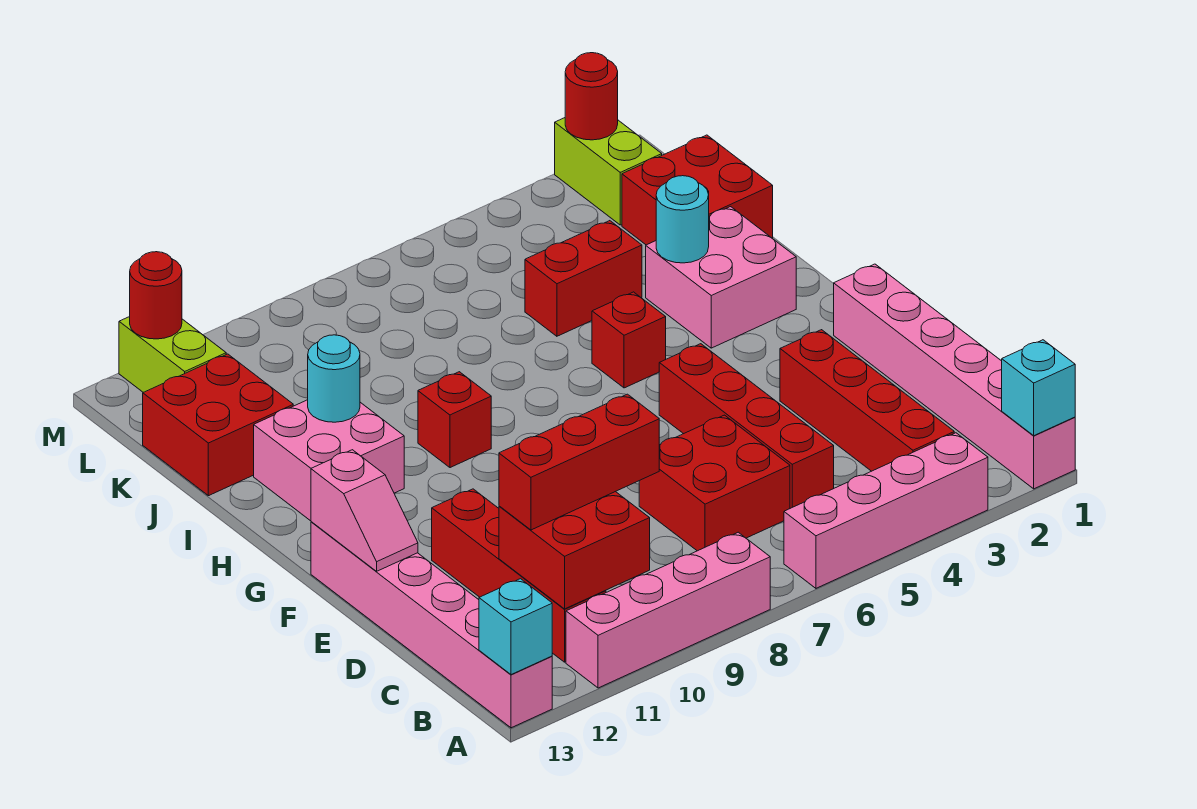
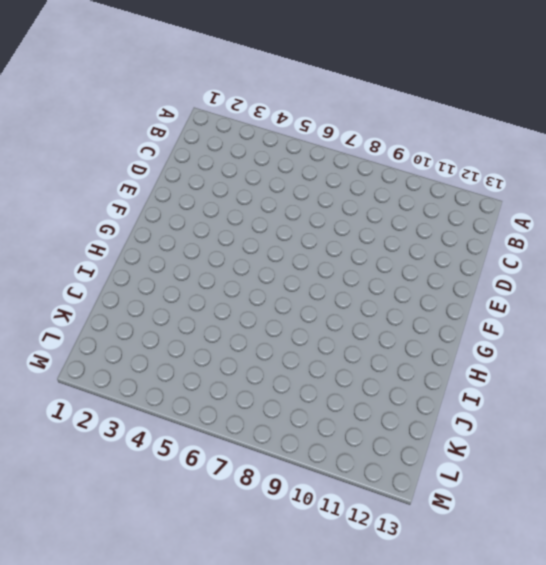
none -> pink 1x6 brick [834,264,1075,489]
none -> pink 1x4 brick [784,433,988,588]
none -> pink 1x4 brick [566,532,770,688]

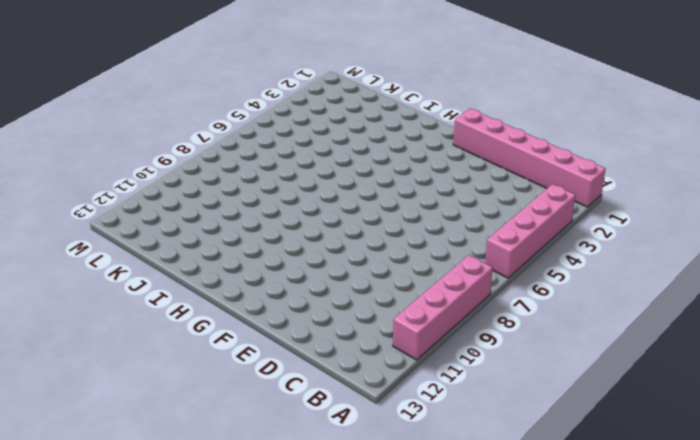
none -> pink 1x6 brick [311,522,552,728]
none -> red 1x4 brick [780,330,954,471]
none -> red 1x4 brick [432,489,606,662]

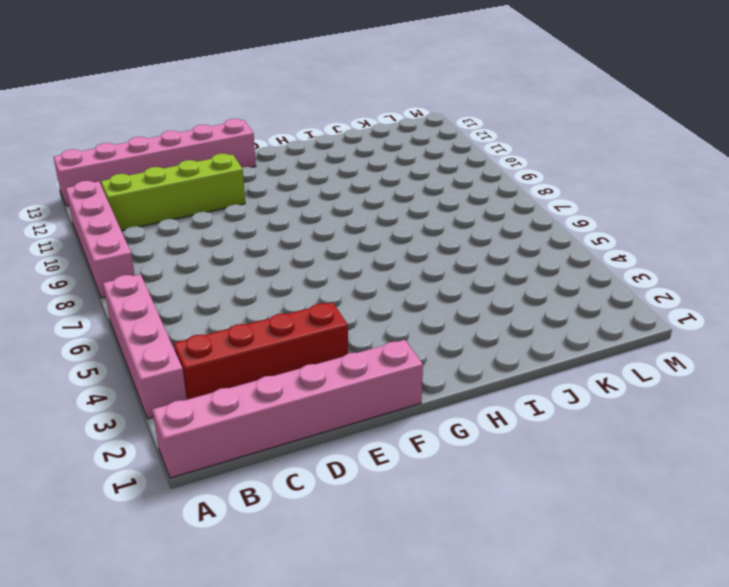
lime 1x4 brick [101,154,245,231] -> red 1x4 brick [432,489,606,662]
none -> red 1x4 brick [659,344,834,508]
none -> red 2x2 brick [639,415,790,551]
none -> pink 2x2 brick [646,207,796,348]

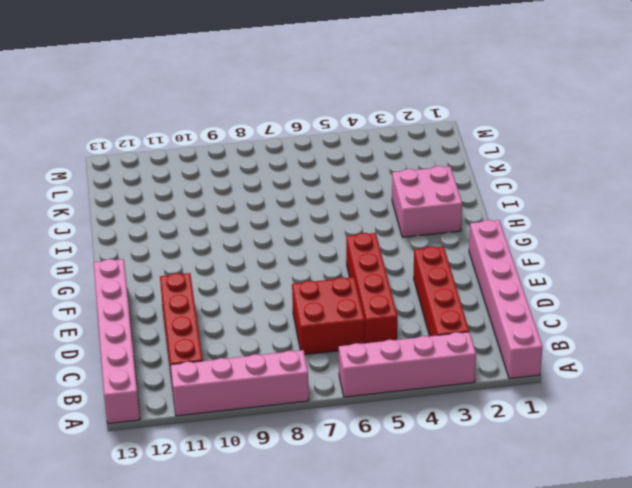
none -> red 1x1 brick [592,292,666,388]
none -> red 1x1 brick [418,372,491,468]
none -> pink 2x2 brick [254,400,404,521]

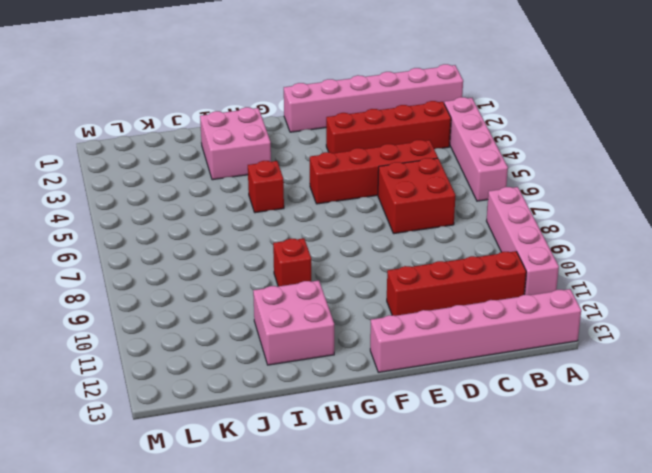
none -> red 2x2 brick [622,135,773,245]
none -> red 1x2 brick [525,221,642,336]
none -> red 2x2 brick [143,354,293,496]

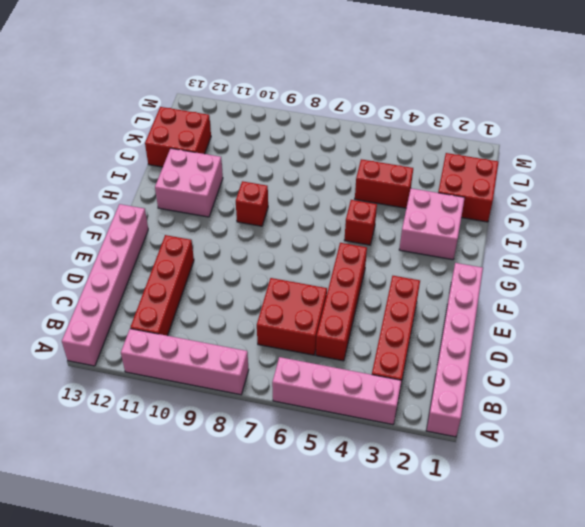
none -> lime 1x2 brick [555,118,662,225]
none -> lime 1x2 brick [119,317,226,392]
none -> cyan 1x1 brick [1002,340,1075,436]

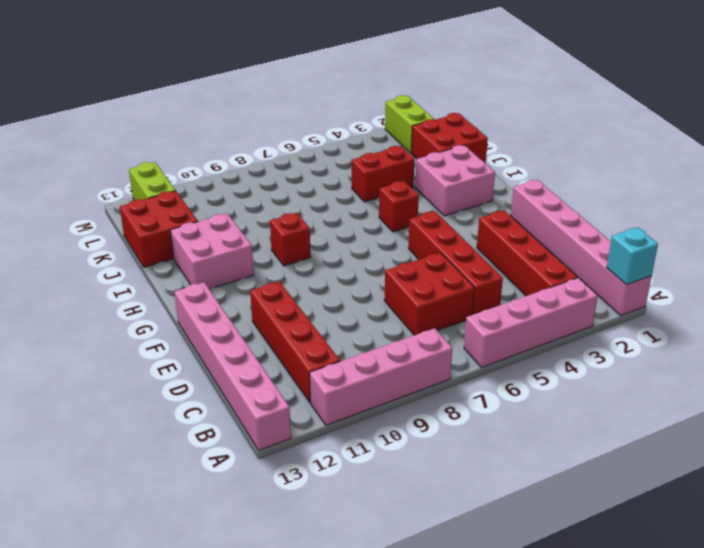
none -> cyan 1x1 brick [479,579,552,675]
none -> red 2x2 brick [499,492,650,609]
none -> pink 1x2 slope [311,450,418,571]

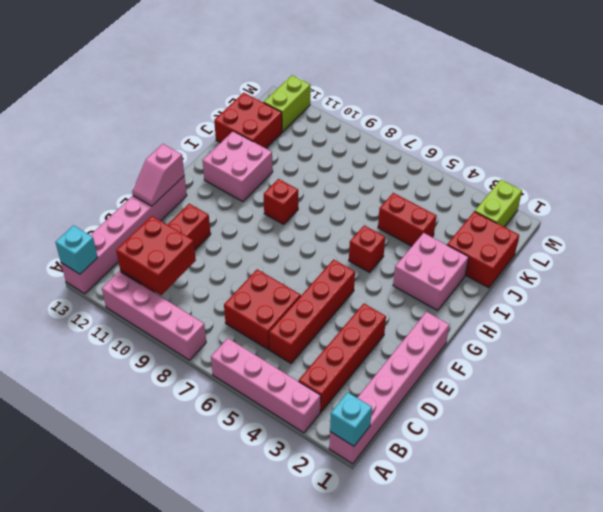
none -> cyan 1x1 round brick [656,176,709,263]
none -> cyan 1x1 round brick [308,335,360,422]
none -> red 1x1 round brick [565,53,618,140]

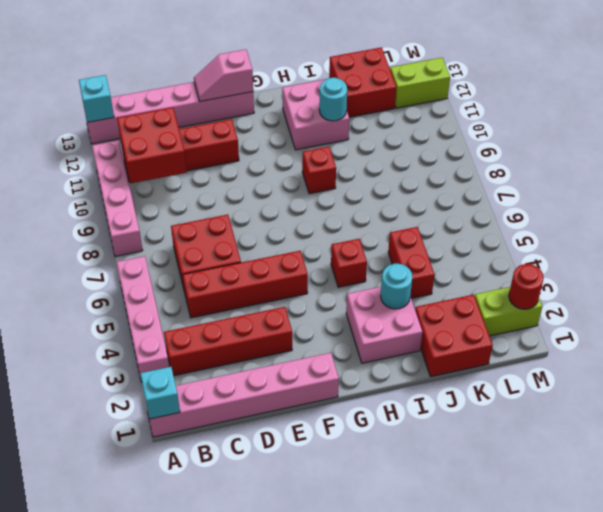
none -> red 1x1 round brick [130,252,182,339]
none -> red 1x3 brick [499,394,659,530]

